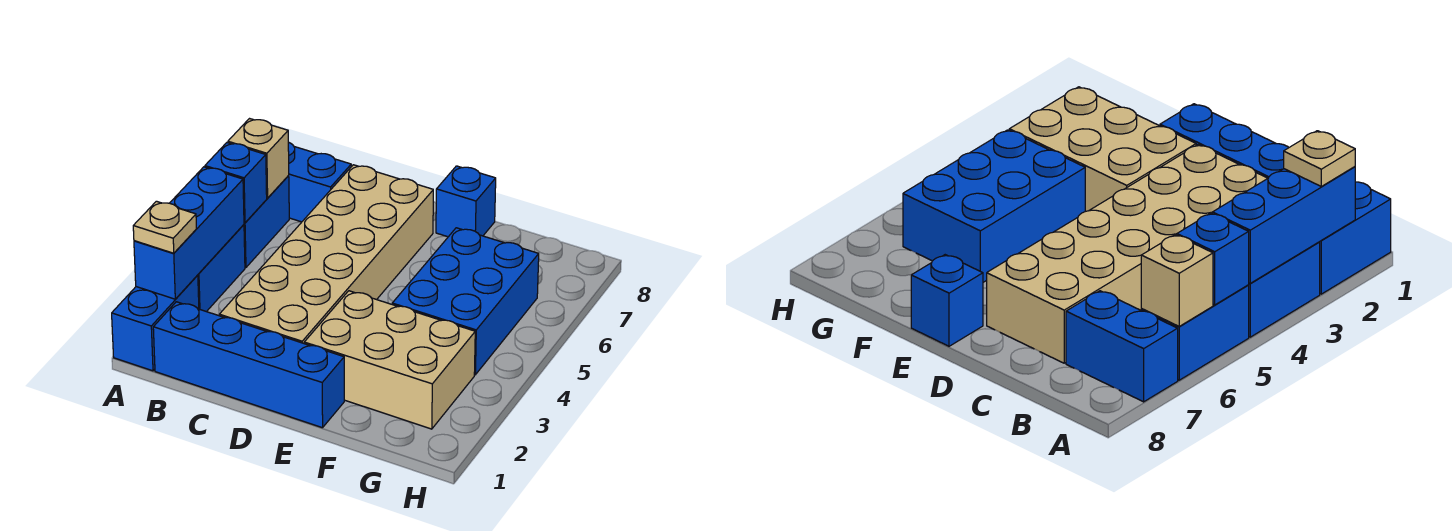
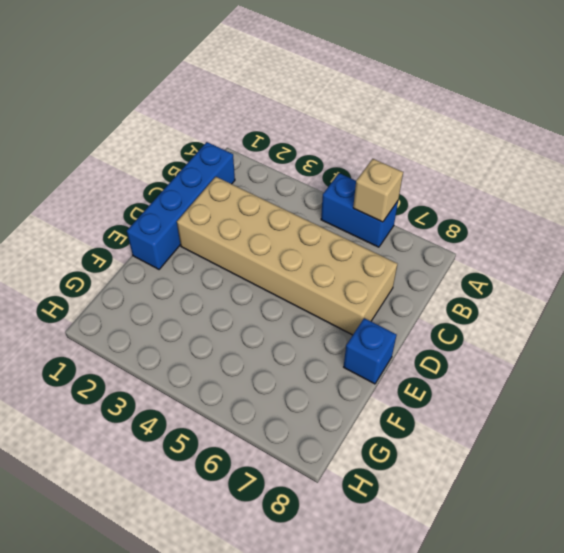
none -> blue 1x2 brick [112,275,199,371]
none -> blue 1x2 brick [198,225,245,312]
none -> blue 1x2 brick [288,142,351,222]

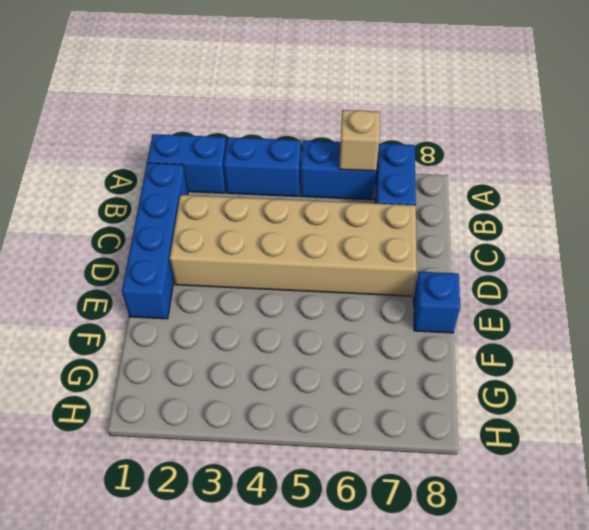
none -> tan 2x3 brick [304,291,475,429]
none -> blue 2x3 brick [392,228,539,375]
none -> blue 1x3 brick [134,167,244,299]

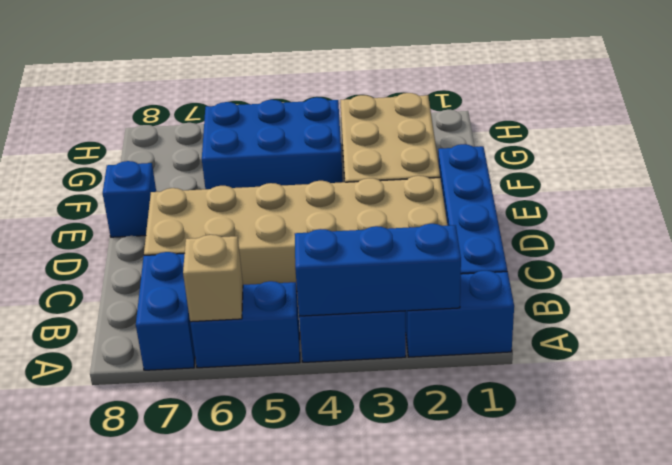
none -> blue 1x1 brick [205,143,267,223]
none -> tan 1x1 plate [133,201,196,253]

